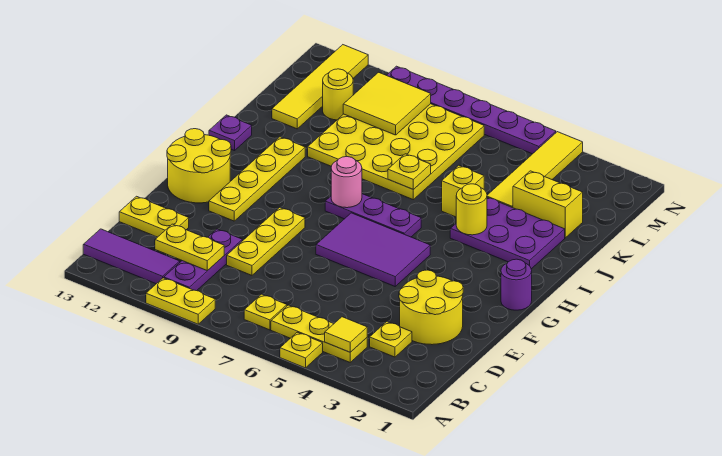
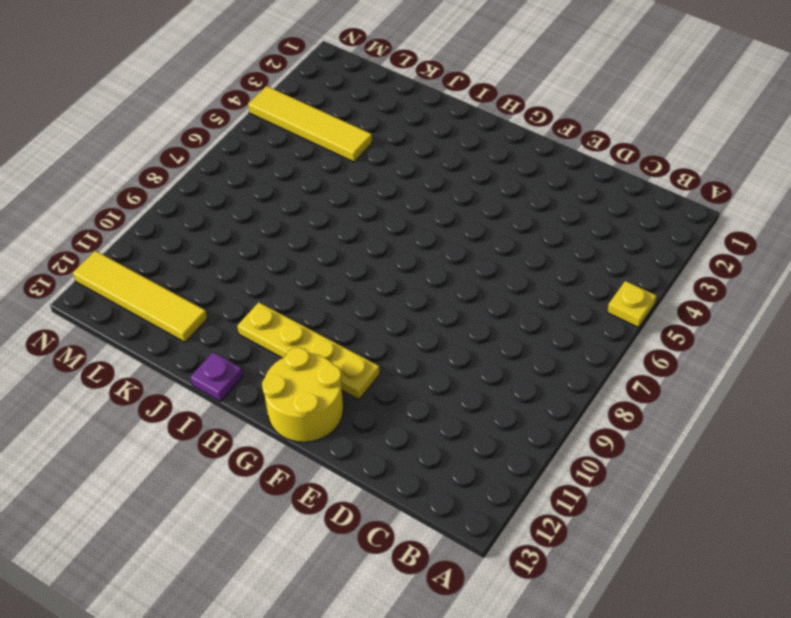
none -> yellow 1x2 plate [146,278,215,324]
none -> yellow 1x3 plate [271,305,367,362]
none -> yellow 1x1 plate [244,294,287,330]
none -> purple 1x3 plate [164,229,242,291]

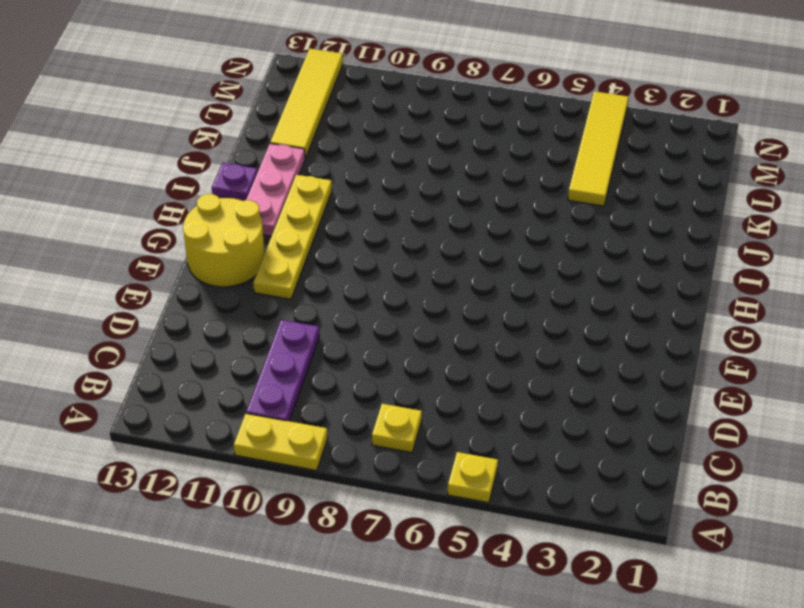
pink 1x3 plate [246,143,305,236] -> none
none -> yellow 1x3 plate [271,305,367,362]
none -> purple 1x3 tile [83,229,180,284]
none -> yellow 1x1 plate [370,322,412,357]
none -> yellow 2x2 round brick [399,270,463,345]

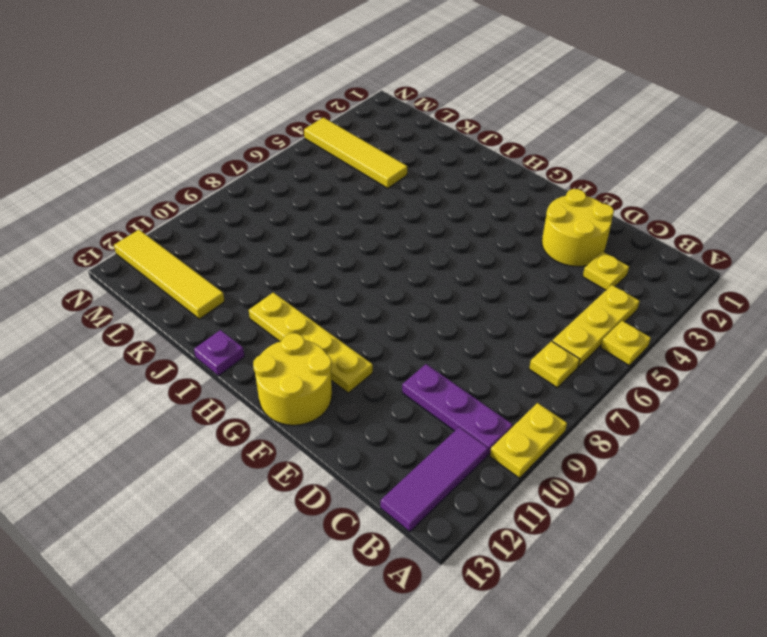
none -> yellow 1x3 plate [227,207,305,275]
none -> yellow 1x2 plate [119,196,189,237]
none -> purple 2x3 tile [316,213,430,286]
none -> purple 1x1 round brick [501,259,532,310]

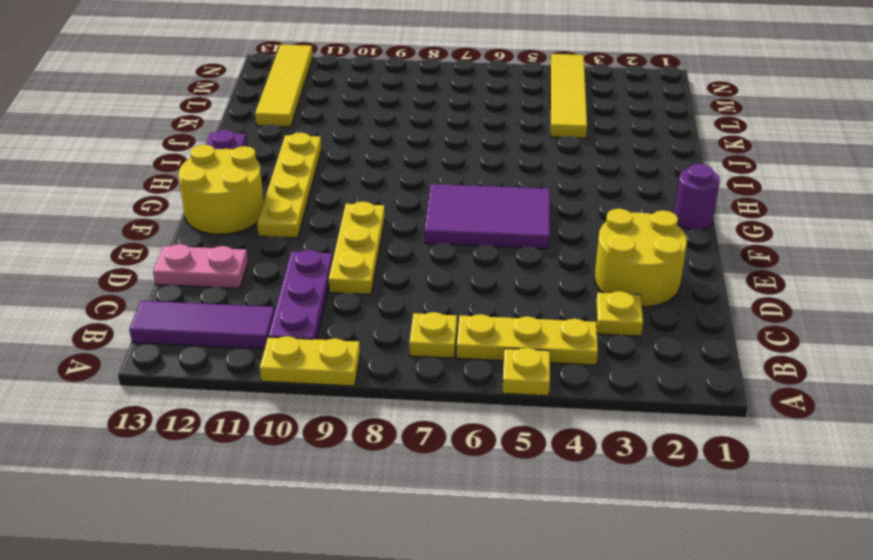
pink 1x2 plate [153,244,248,288] -> yellow 1x2 plate [119,196,189,237]
none -> purple 1x3 plate [325,194,421,237]
none -> purple 2x3 plate [450,198,565,269]
none -> yellow 1x1 brick [442,165,484,217]
none -> yellow 4x4 plate [308,104,484,200]

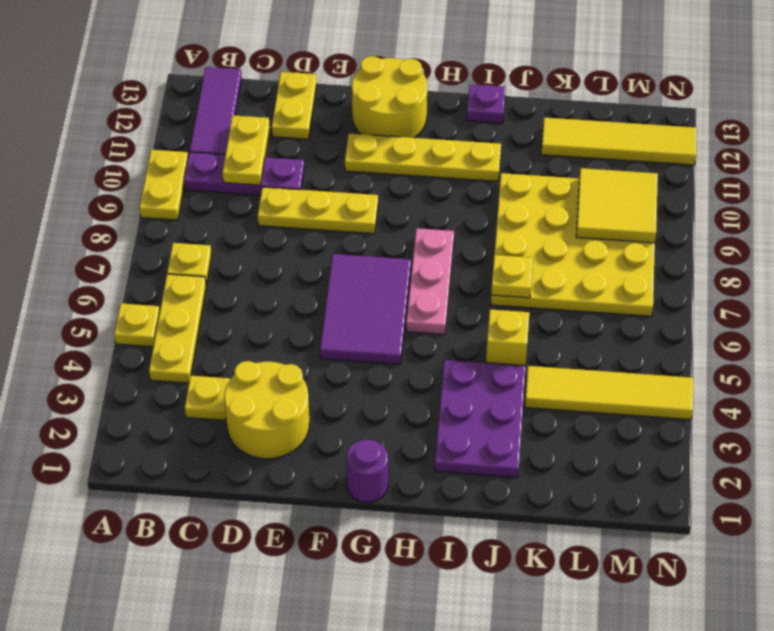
pink 1x3 plate [406,228,454,334] -> purple 1x3 plate [325,194,421,237]
none -> yellow 1x2 brick [513,171,583,238]
none -> yellow 1x1 round brick [323,69,353,120]
none -> purple 1x6 plate [387,66,556,154]
none -> yellow 1x1 tile [325,317,367,352]

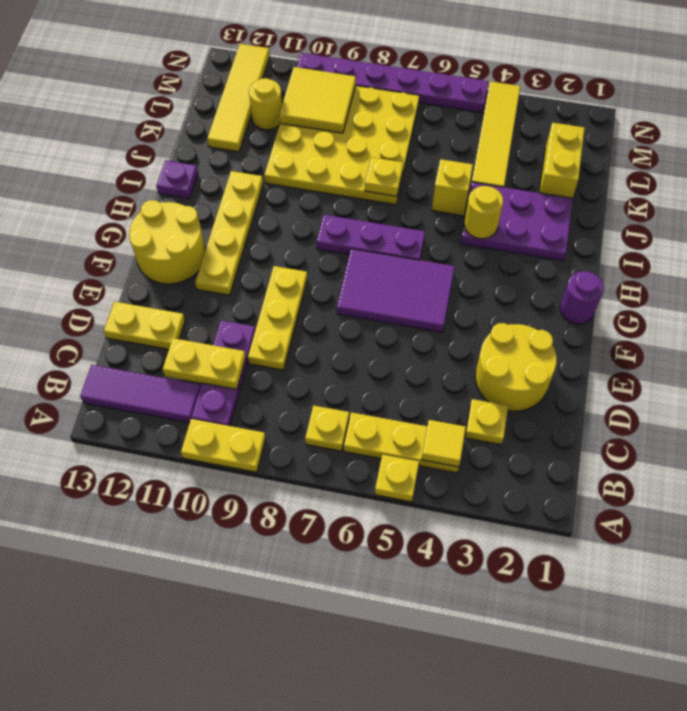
yellow 1x2 brick [539,123,585,198] -> yellow 1x2 brick turned to [513,171,583,238]
none -> pink 1x1 round brick [331,157,362,208]

